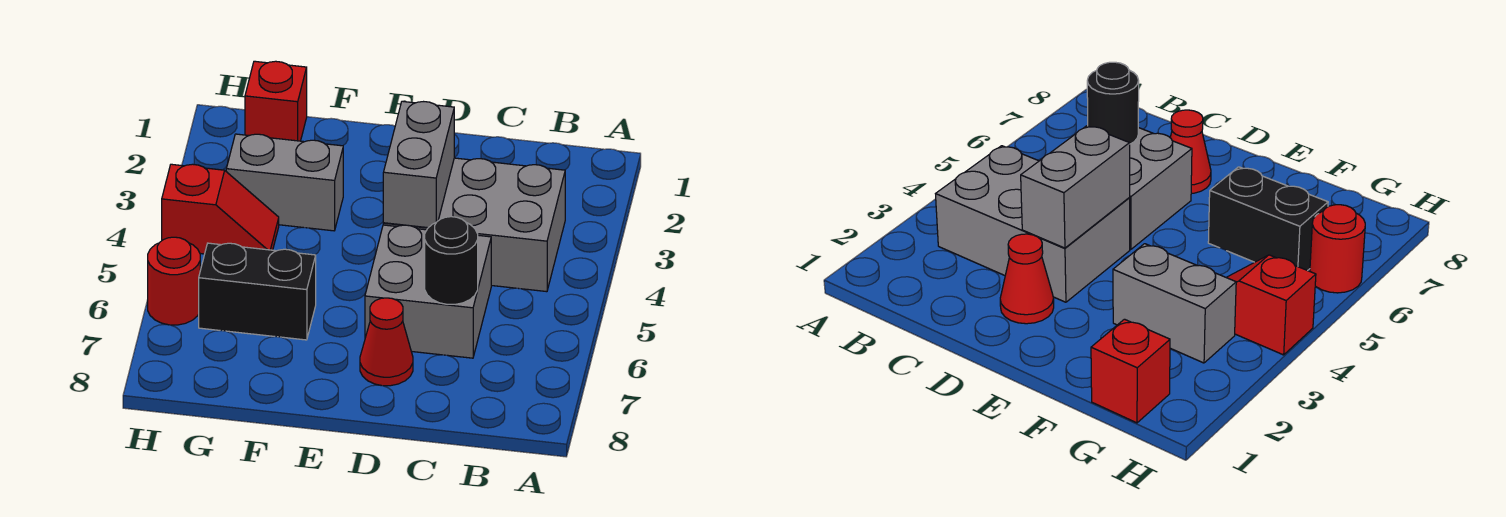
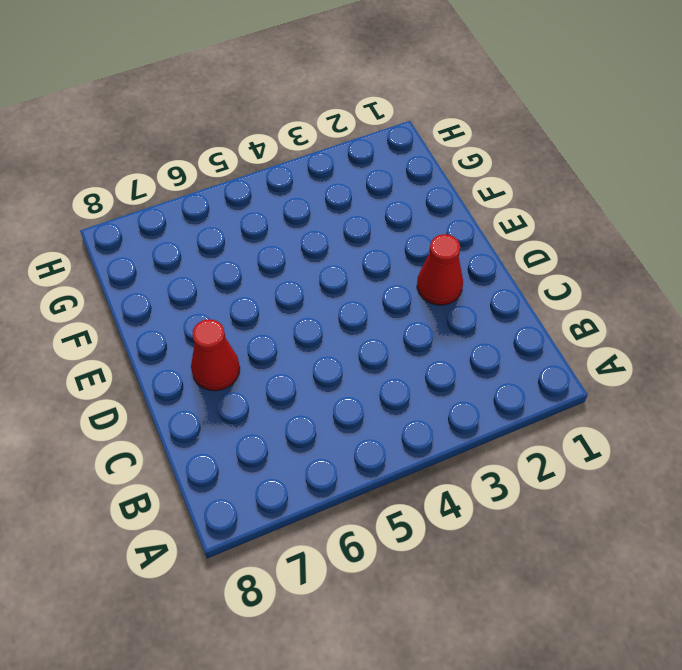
none -> grey 2x3 brick [383,158,565,292]
none -> grey 2x2 brick [365,225,491,358]

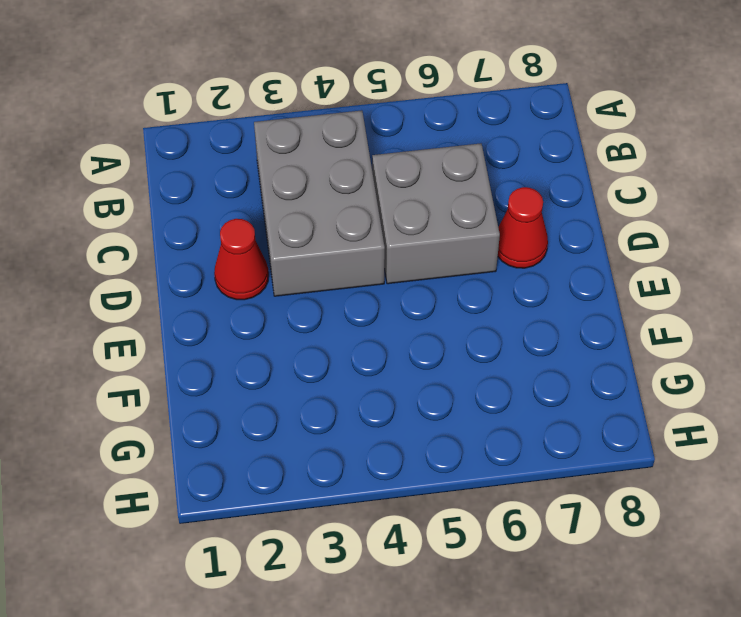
none -> grey 1x2 brick [226,134,343,231]
none -> black 1x2 brick [199,243,316,340]

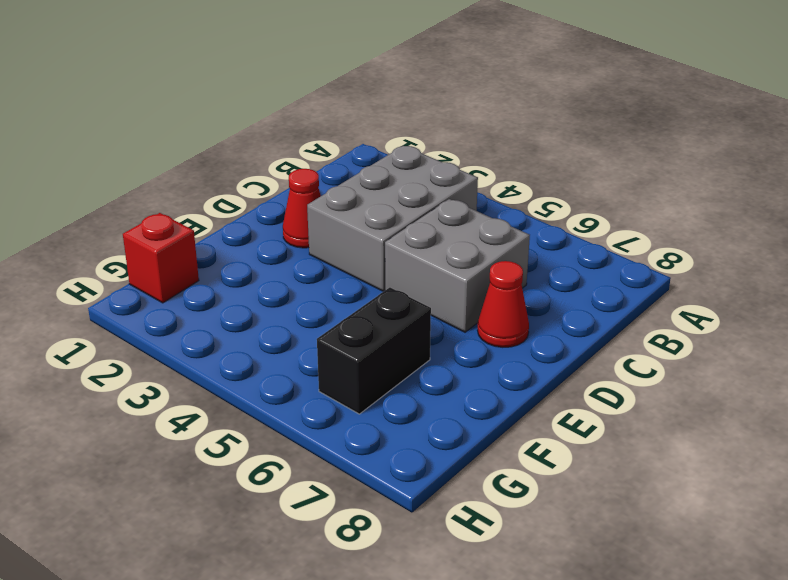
none -> grey 1x2 brick [226,134,343,231]
none -> red 1x2 slope [162,164,279,254]

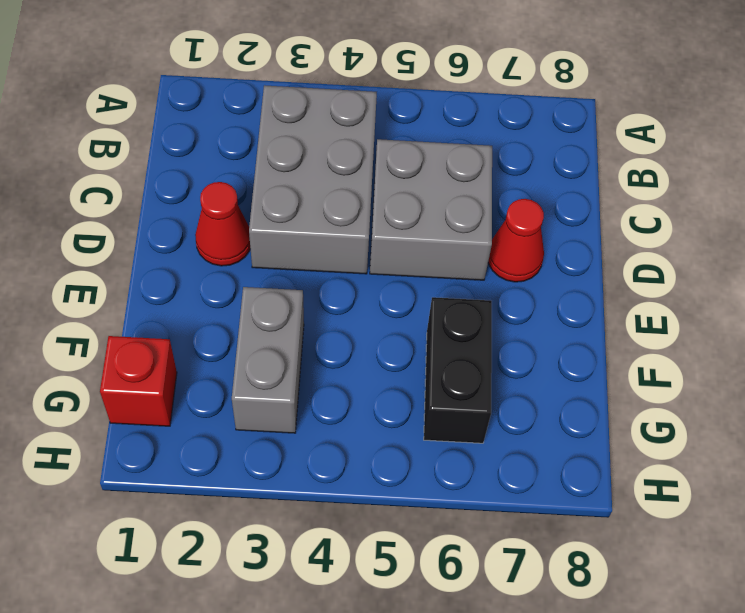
none -> red 1x2 slope [162,164,279,254]
none -> red 1x1 round brick [148,237,200,325]

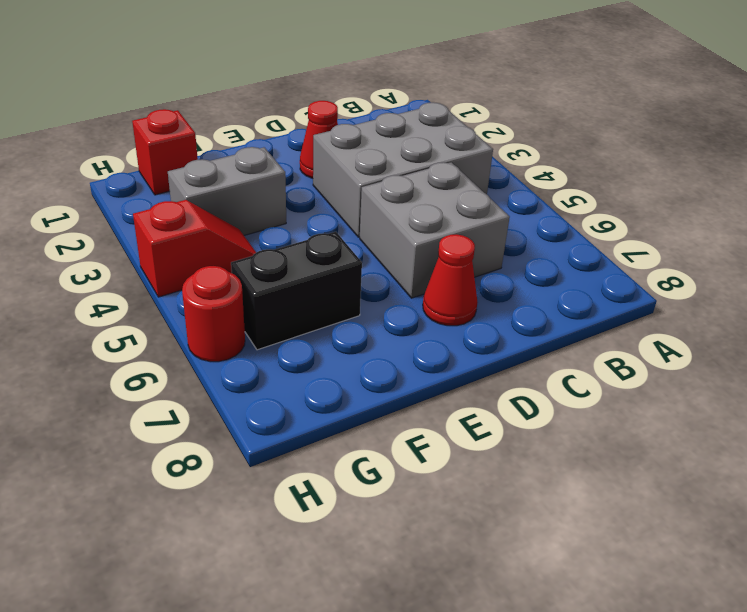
none -> black 1x1 round brick [425,217,478,304]
none -> grey 1x2 brick [383,101,454,228]

